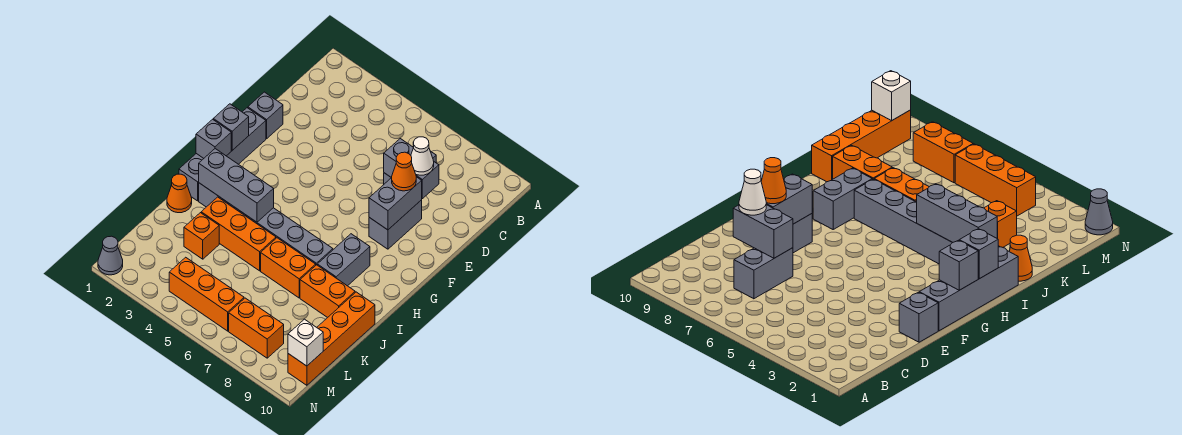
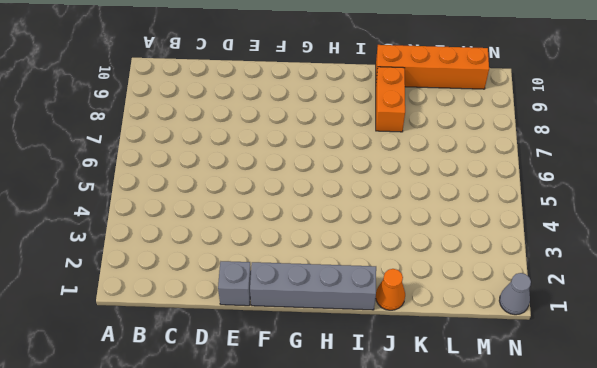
none -> grey 1x2 brick [734,248,793,299]
none -> grey 1x2 brick [369,200,422,249]
none -> grey 1x2 brick [317,234,370,286]

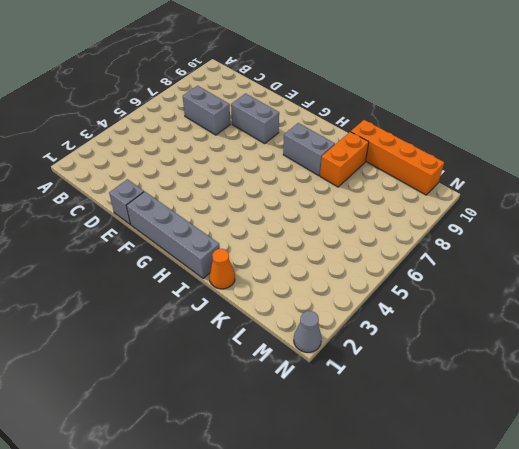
none -> grey 1x6 brick [199,183,333,265]
none -> orange 1x3 brick [201,197,276,271]
none -> orange 1x2 brick [261,238,316,298]

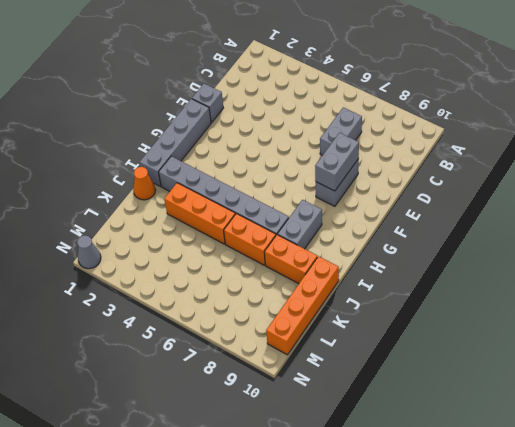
none -> orange 1x1 brick [184,213,219,259]
none -> orange 1x3 brick [169,257,244,331]
none -> orange 1x2 brick [229,298,284,358]

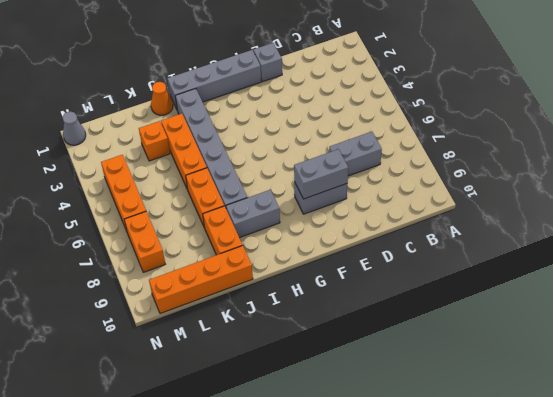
none -> grey 1x2 brick [384,139,439,199]
none -> grey 1x1 brick [213,104,249,150]
none -> grey 1x1 brick [196,119,231,158]

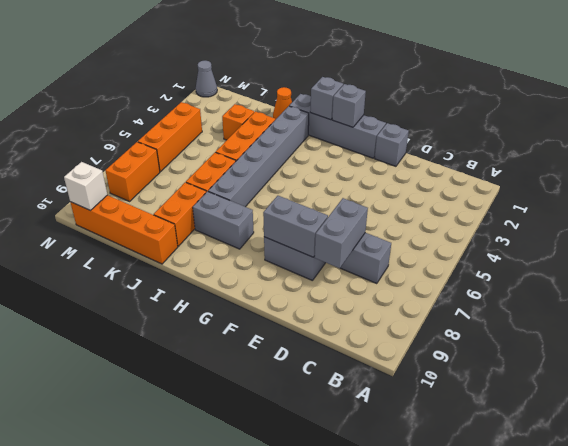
none -> grey 1x3 brick [199,149,274,222]
none -> white 1x1 cone [411,137,434,175]
none -> orange 1x1 cone [392,152,416,191]

